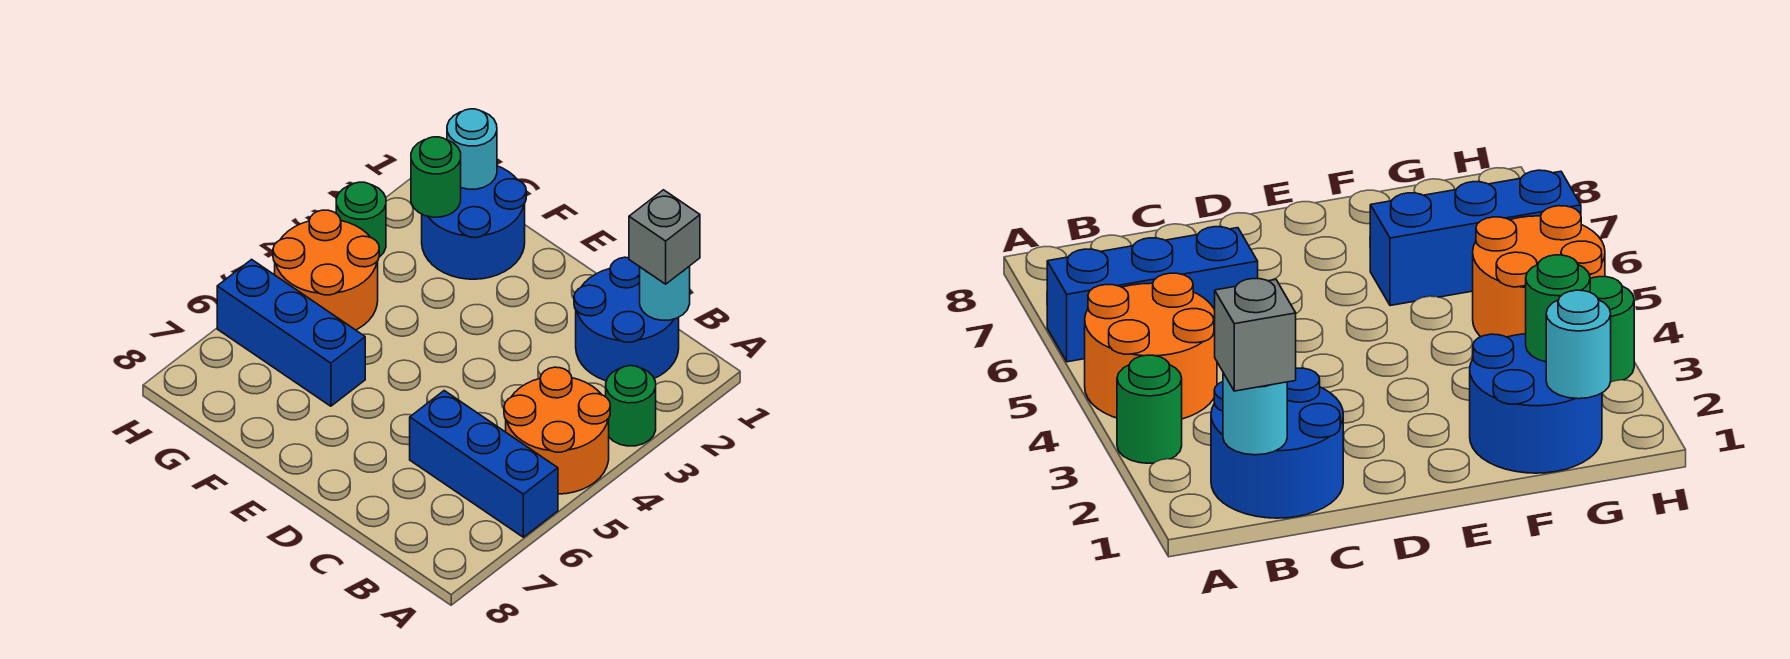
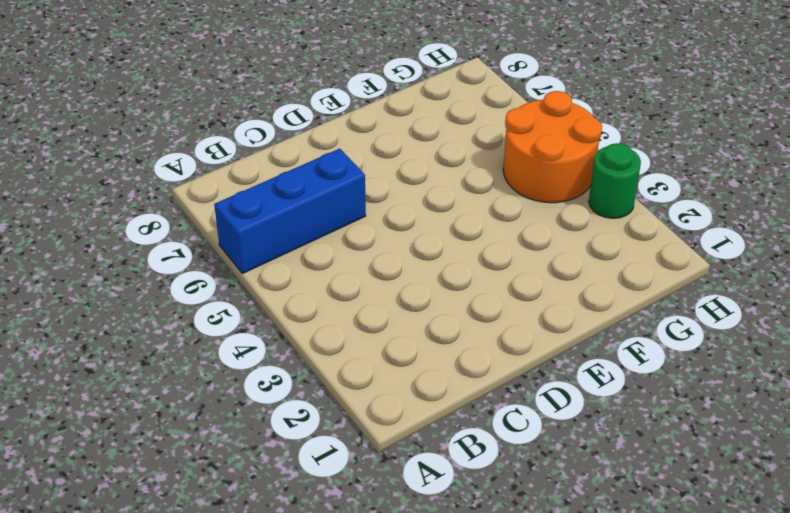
none -> green 1x1 round brick [606,366,656,446]
none -> orange 2x2 round brick [504,367,610,494]
none -> blue 2x2 round brick [574,257,679,381]

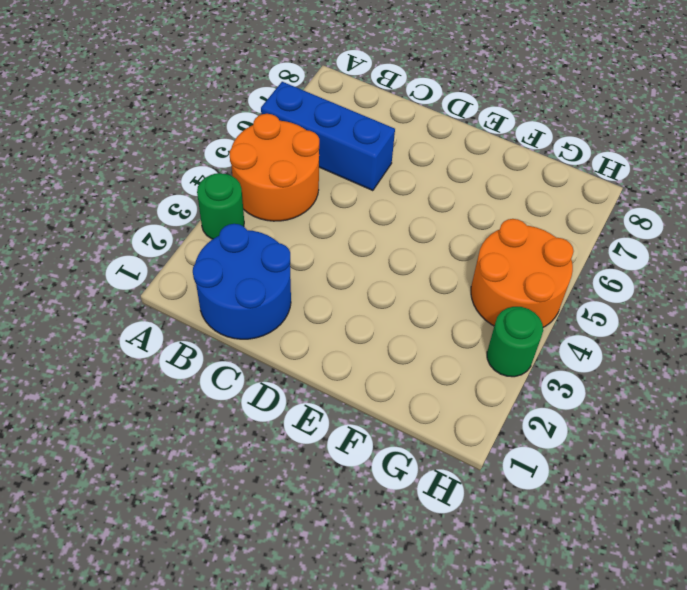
none -> blue 2x2 round brick [422,166,526,279]
none -> blue 1x3 brick [217,259,365,406]
none -> cyan 1x1 round brick [640,266,690,320]

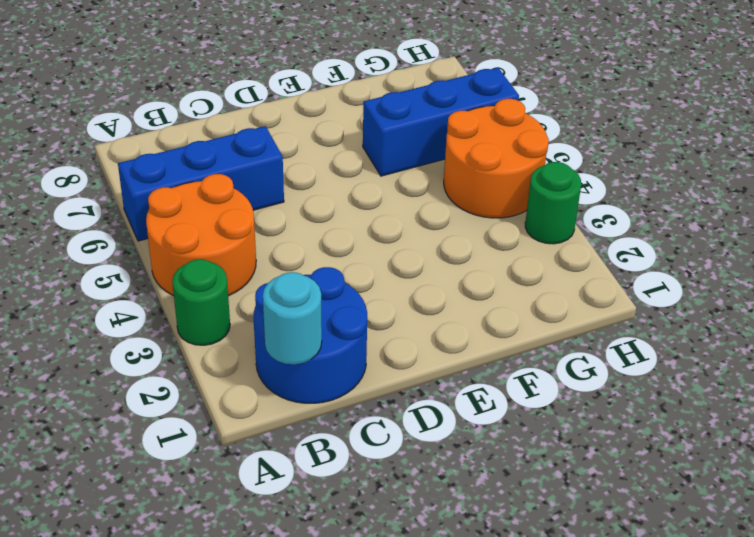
none -> blue 2x2 round brick [422,166,526,279]
none -> cyan 1x1 round brick [447,109,497,189]
none -> green 1x1 round brick [411,137,461,217]

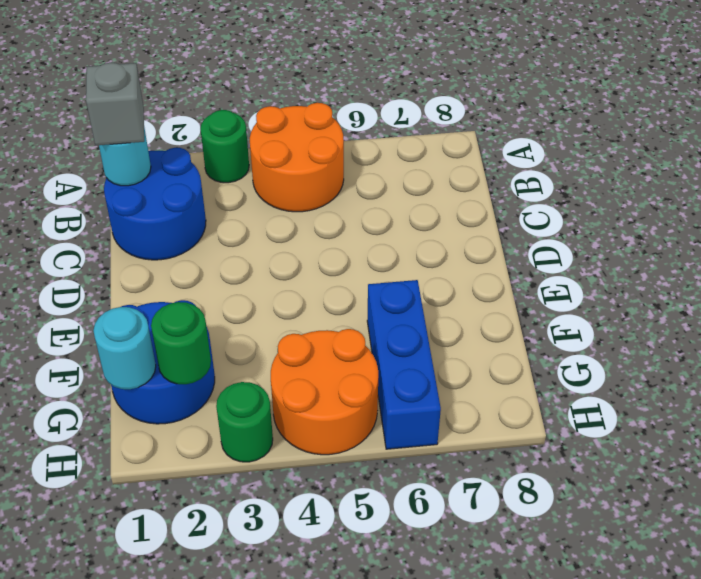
none -> blue 1x3 brick [410,391,558,537]

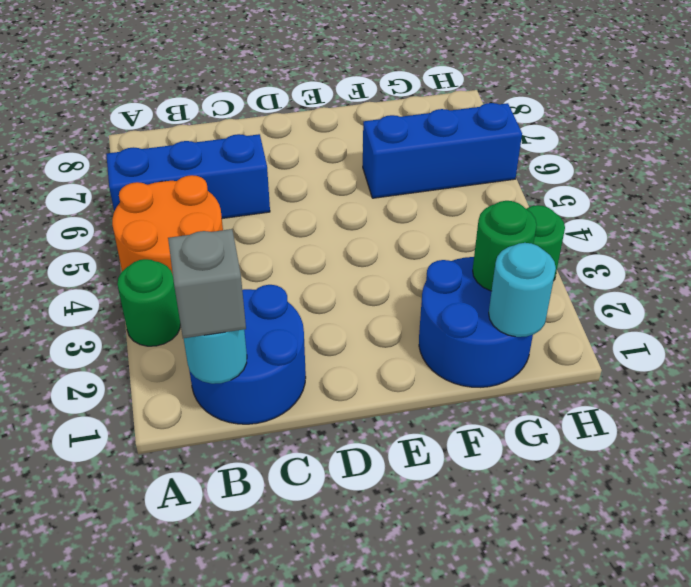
none -> orange 2x2 round brick [273,210,379,330]

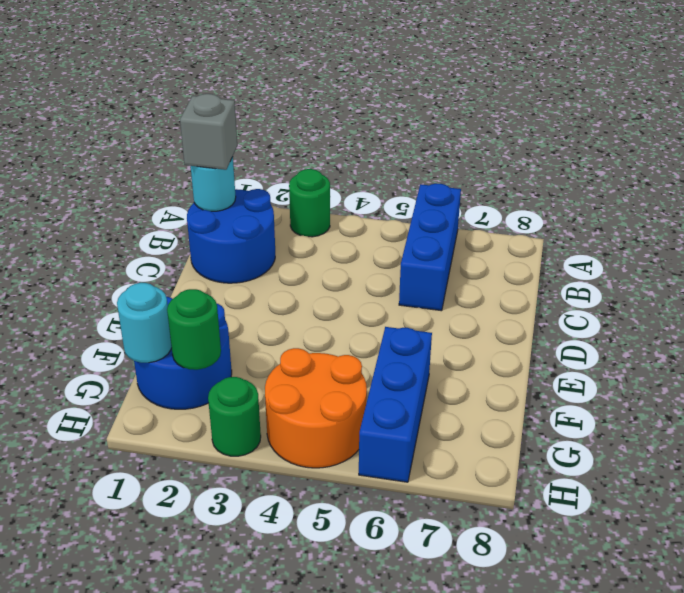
none -> orange 2x2 round brick [504,367,610,494]

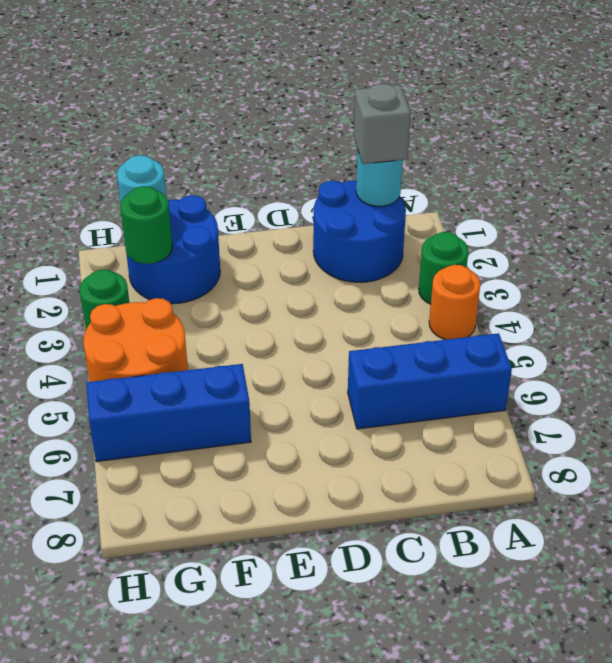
orange 1x1 round brick [429,265,480,340] -> orange 2x2 round brick [504,367,610,494]

